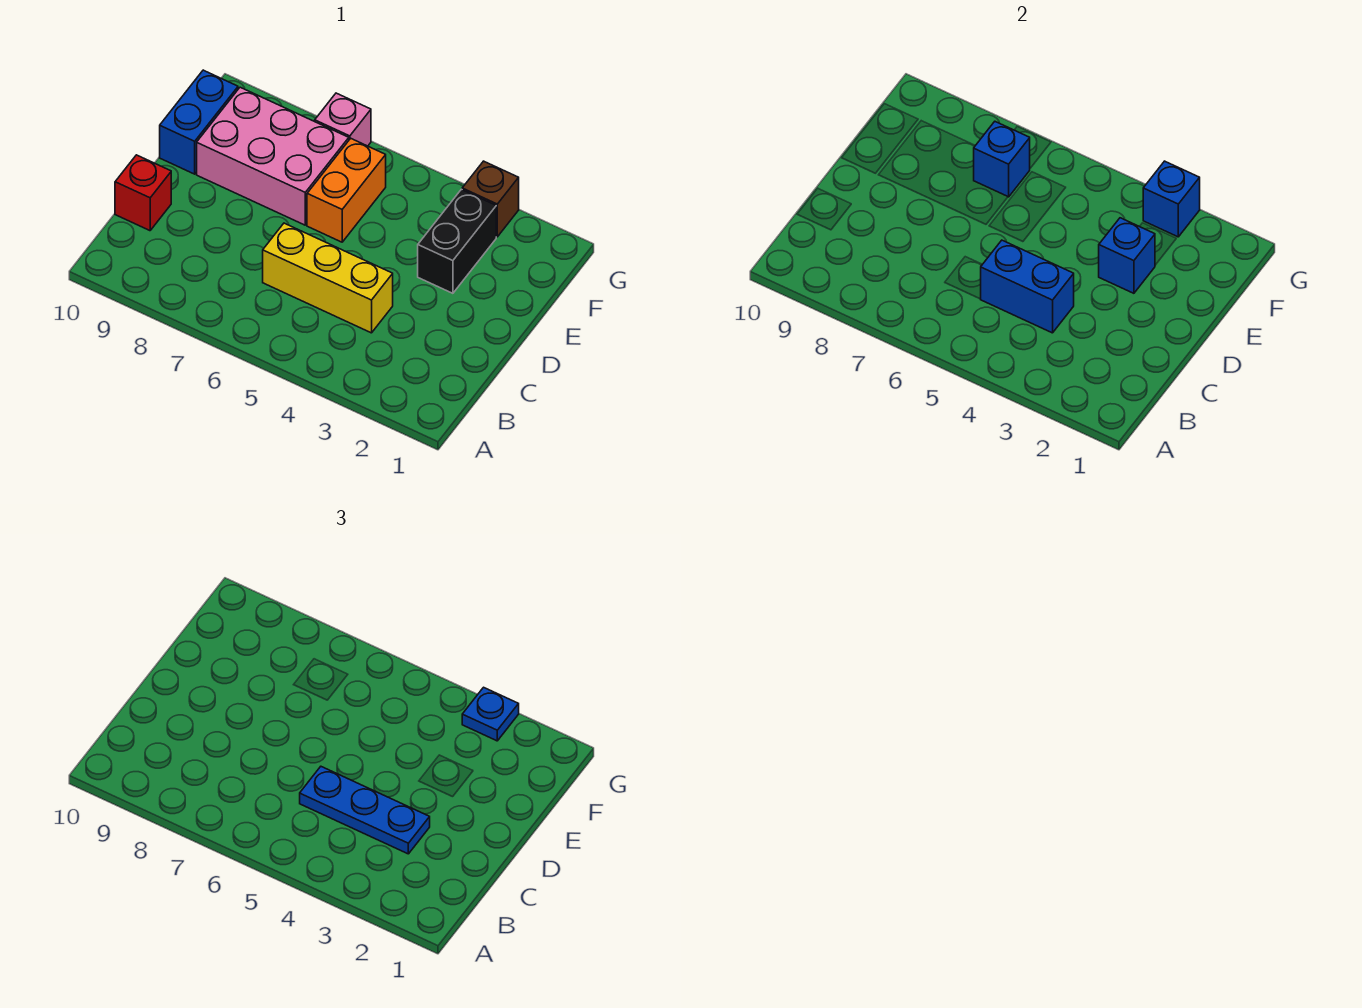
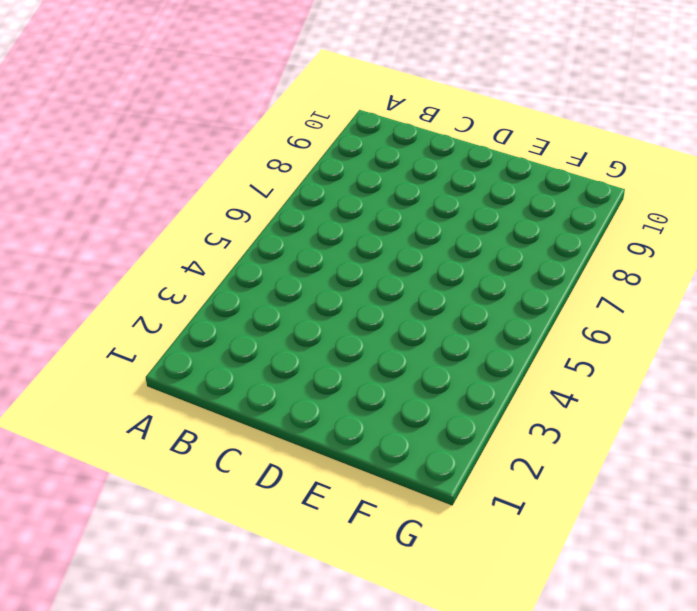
none -> yellow 1x3 brick [263,223,393,333]
none -> red 1x1 brick [115,155,171,231]
none -> black 1x2 brick [418,189,496,293]

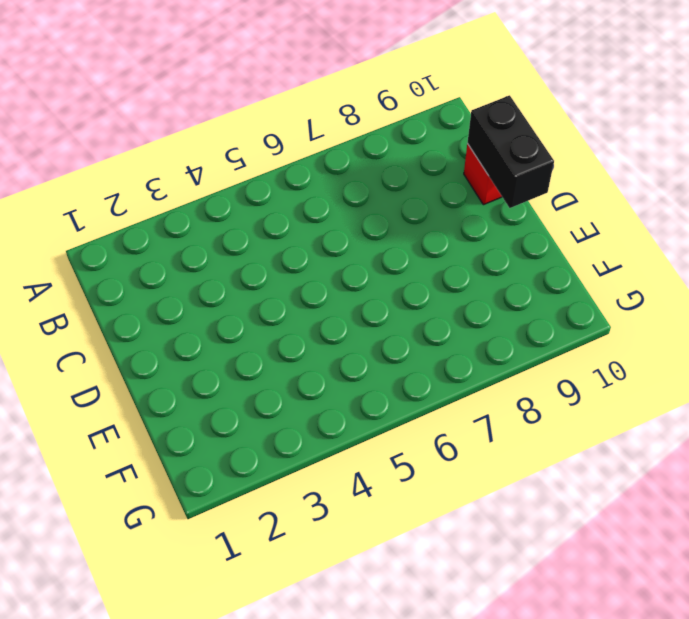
black 1x2 brick [467,95,554,208] -> black 1x2 brick moved to [418,189,496,293]
none -> yellow 1x3 brick [263,223,393,333]
none -> orange 1x2 brick [307,138,386,242]
none -> pink 2x3 brick [197,87,349,225]

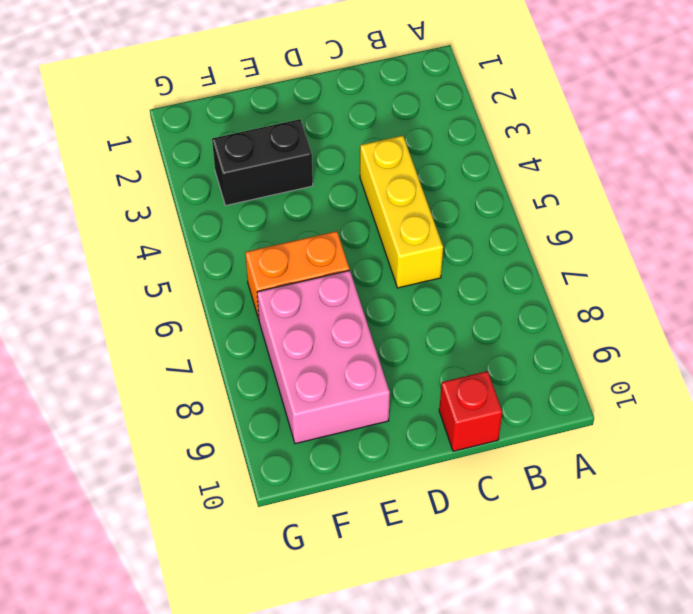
none -> blue 1x2 brick [160,70,238,174]
none -> brown 1x1 brick [462,161,519,237]
none -> pink 1x1 brick [315,93,371,146]

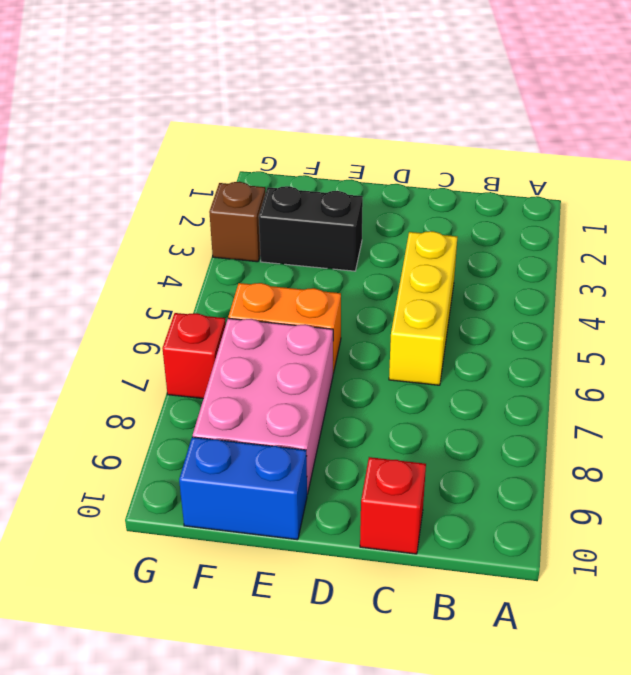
red 1x1 brick [162,313,226,399] -> pink 1x1 brick [315,93,371,146]
none -> blue 1x2 brick [981,240,1074,333]
none -> blue 1x1 brick [1099,218,1155,293]
none -> blue 1x1 brick [974,122,1030,197]

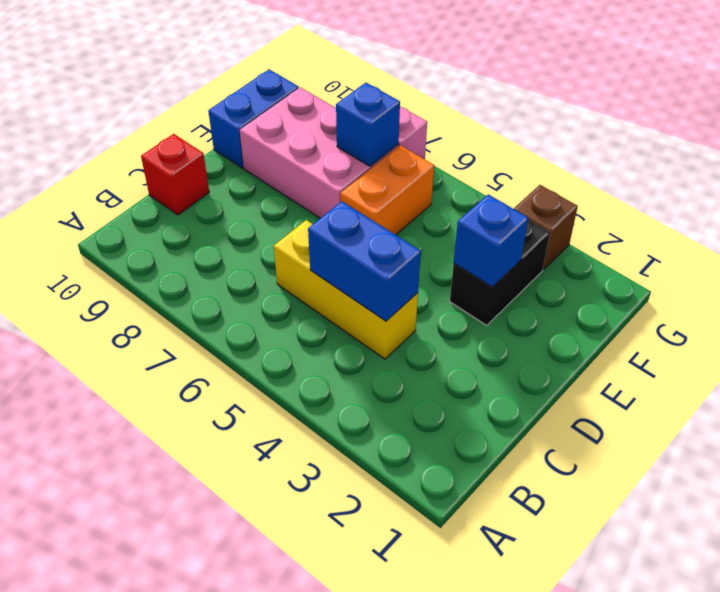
none -> blue 1x1 brick [1143,161,1200,237]
none -> blue 1x3 plate [300,767,430,854]
none -> blue 1x1 plate [462,687,519,741]

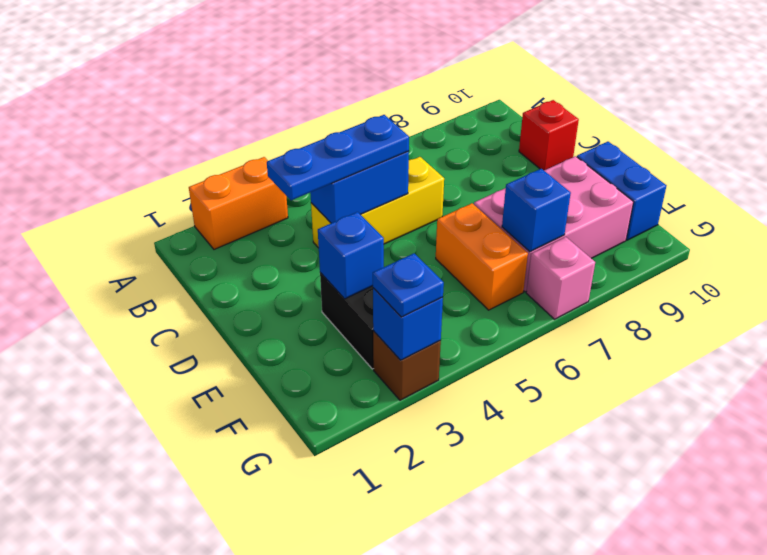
orange 1x2 brick [189,157,288,249] -> none

